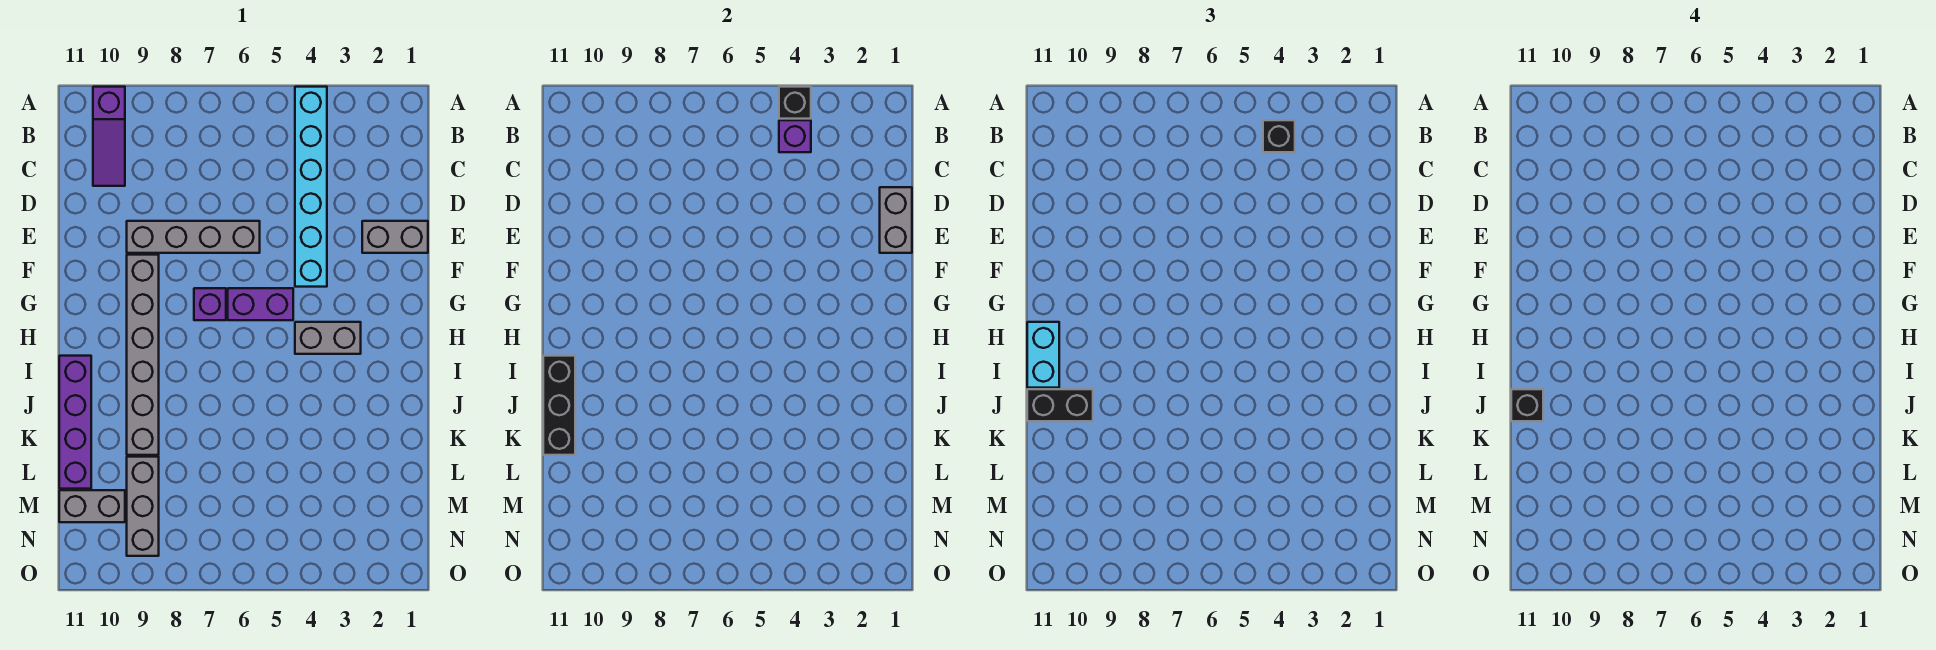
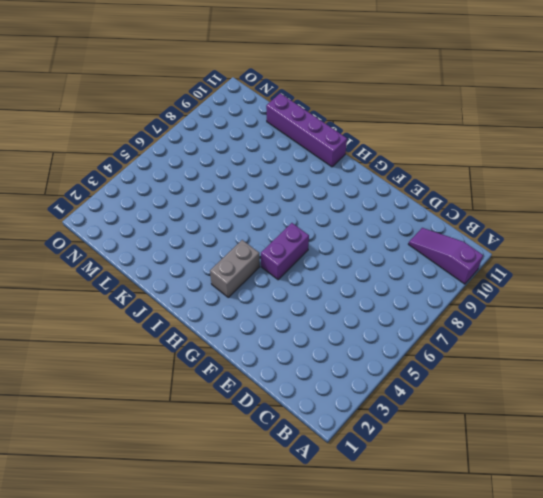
none -> cyan 1x6 brick [295,87,327,287]
none -> grey 1x2 brick [362,221,428,253]
none -> grey 1x4 brick [127,221,260,253]

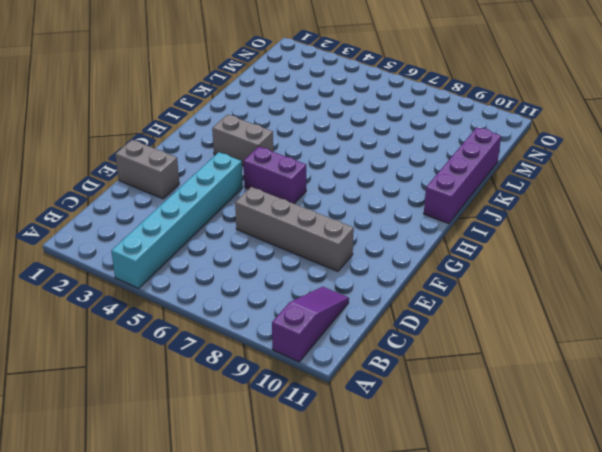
none -> grey 1x6 brick [127,255,159,455]
none -> purple 1x1 brick [194,288,226,320]
none -> grey 1x3 brick [127,457,159,556]

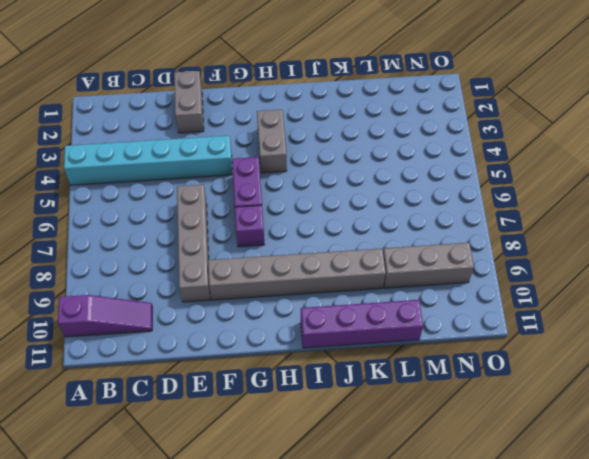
none -> grey 1x2 brick [59,490,125,522]
none -> black 1x1 brick [779,87,811,119]
none -> purple 1x1 brick [779,120,811,152]

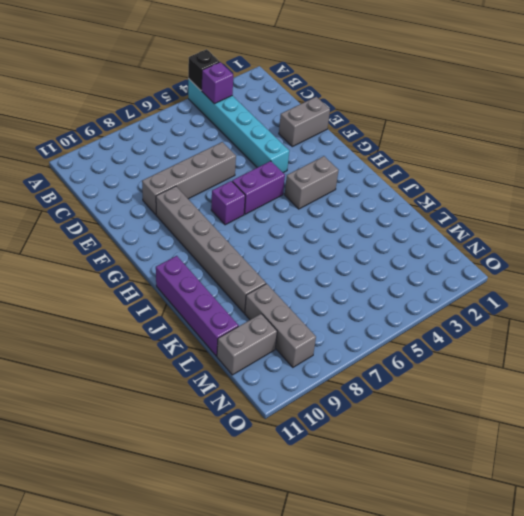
none -> purple 1x3 slope [93,87,125,186]
none -> grey 1x2 brick [880,187,912,253]
none -> black 1x3 brick [543,356,575,455]

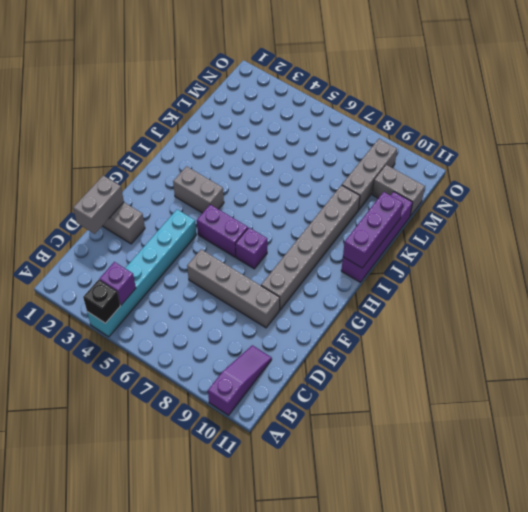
purple 1x3 brick [343,192,403,268] -> black 1x3 brick [543,356,575,455]
none -> black 1x1 brick [1263,120,1295,152]
none -> cyan 1x2 brick [1027,322,1059,388]
none -> black 1x2 brick [1027,389,1093,421]

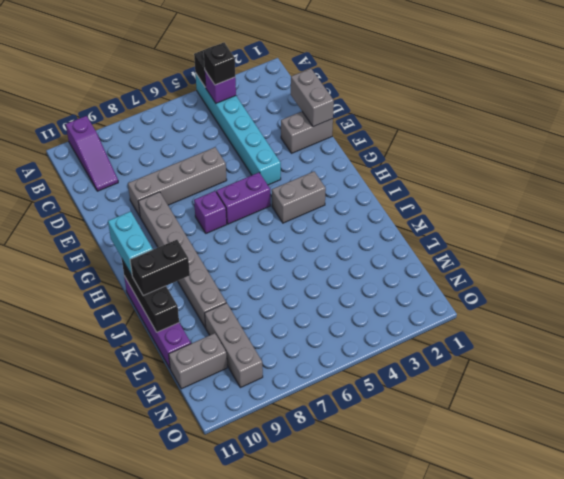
none -> black 1x1 brick [1511,389,1543,421]

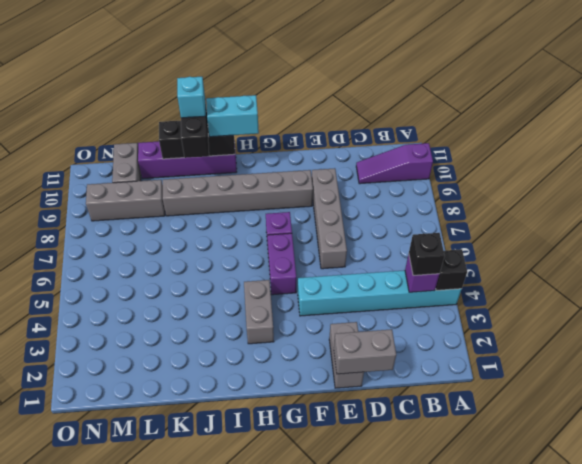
cyan 1x1 brick [177,77,206,118] -> black 1x1 brick [1511,389,1543,421]

